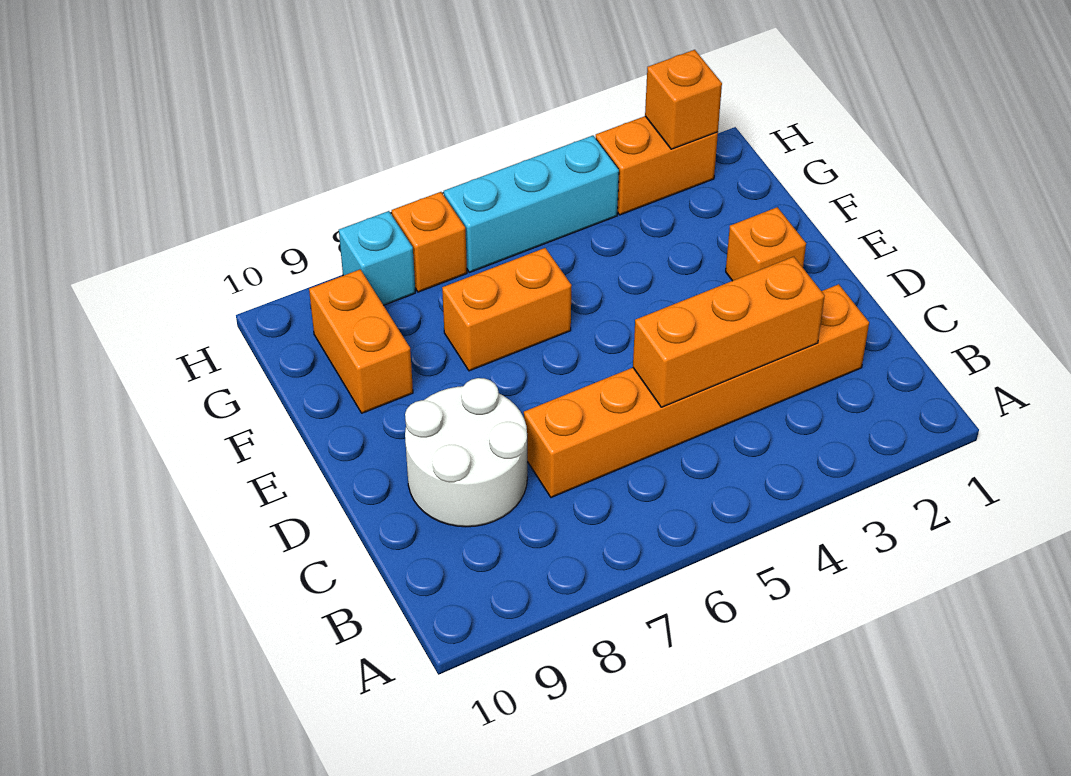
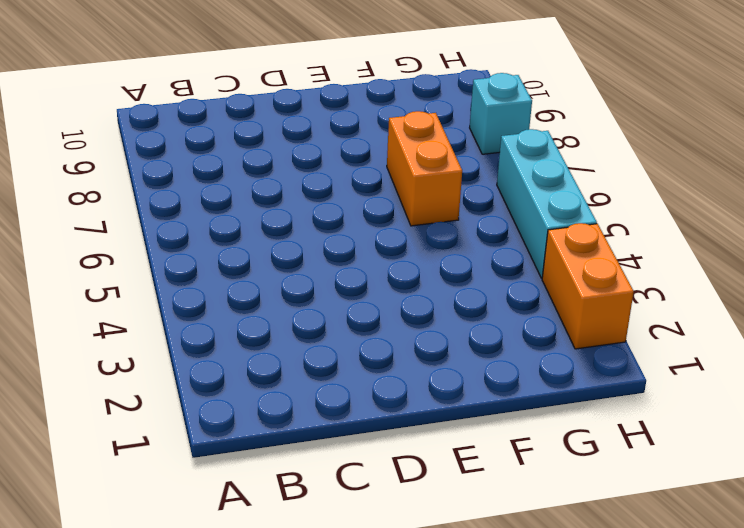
none -> orange 1x6 brick [524,284,869,498]
none -> white 2x2 round brick [405,378,527,527]

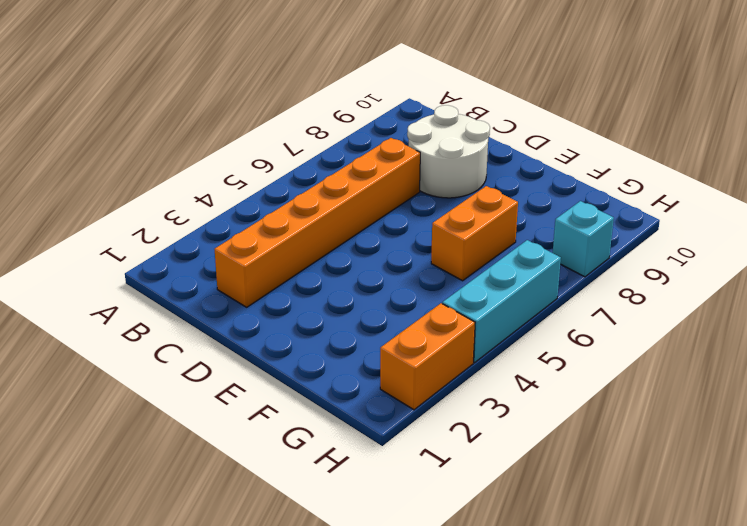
none -> orange 1x1 brick [726,207,806,281]
none -> orange 1x2 brick [309,269,413,413]

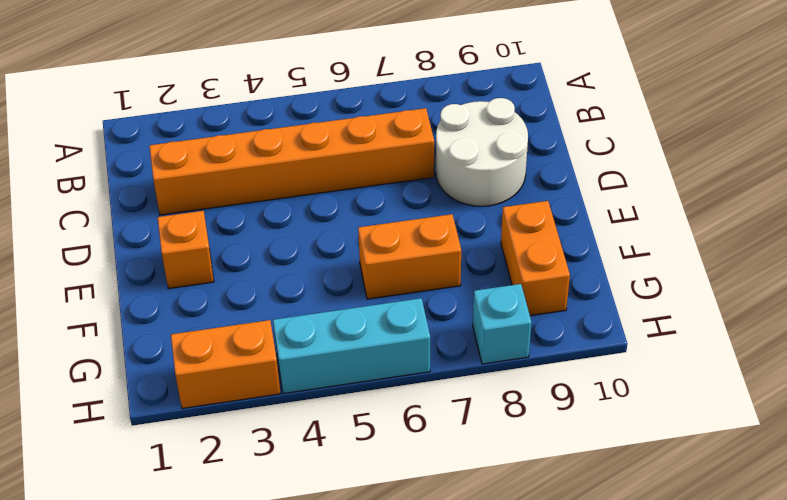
none -> orange 1x1 brick [392,192,467,292]
none -> orange 1x3 brick [633,257,825,407]

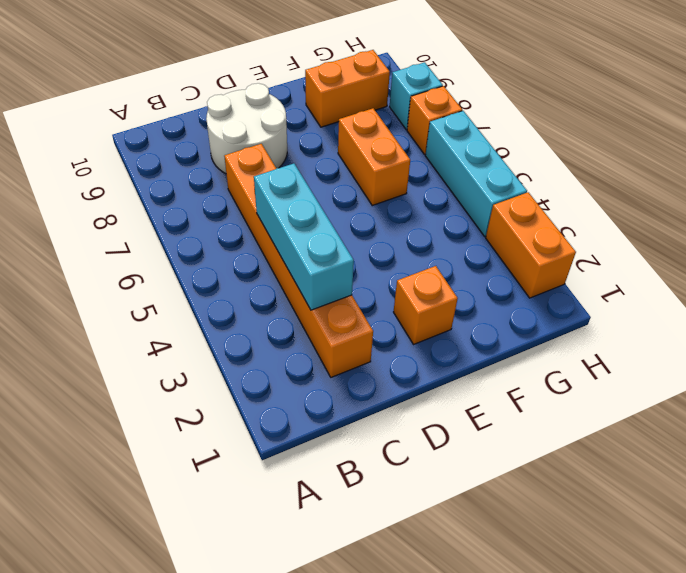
cyan 1x3 brick [254,164,354,310] -> orange 1x3 brick [633,257,825,407]
none -> orange 1x1 brick [645,50,722,149]

